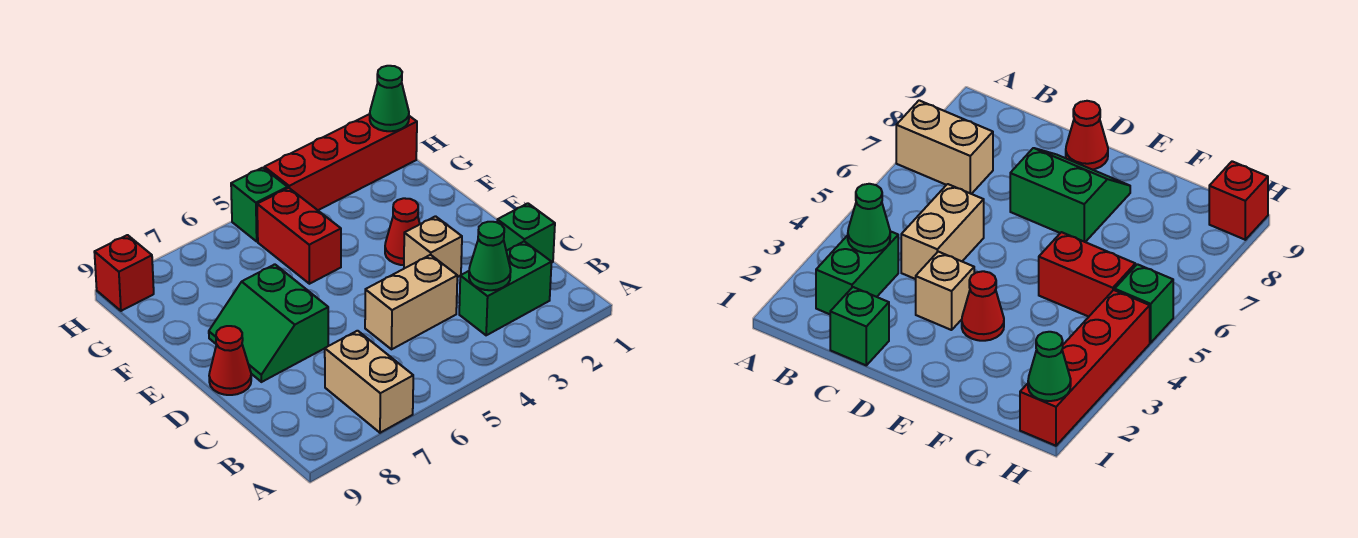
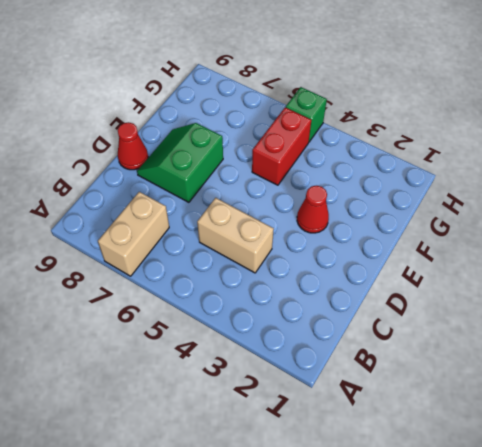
none -> green 1x2 brick [459,241,552,335]
none -> green 1x1 brick [497,203,555,262]
none -> tan 1x1 brick [404,216,462,277]

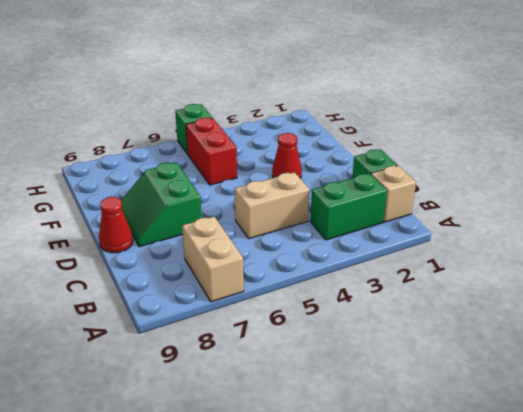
tan 1x1 brick [371,166,416,222] -> tan 1x1 brick moved to [404,216,462,277]
none -> red 1x4 brick [264,114,417,210]
none -> red 1x1 brick [94,235,154,311]
none -> green 1x1 cone [469,222,511,290]

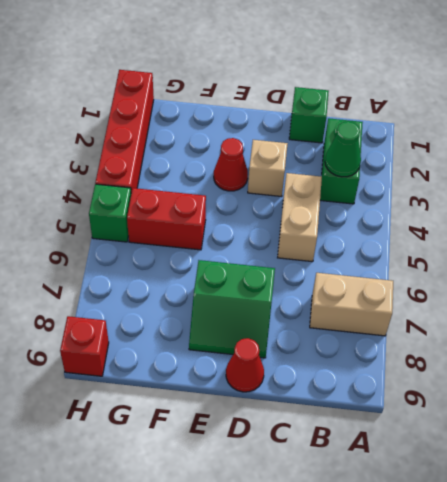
none -> green 1x1 cone [370,66,409,131]

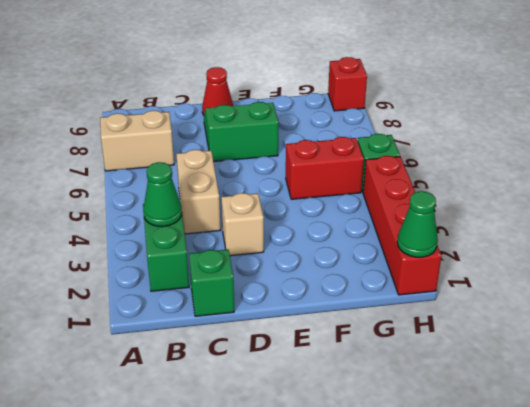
none -> red 1x1 cone [385,198,420,265]

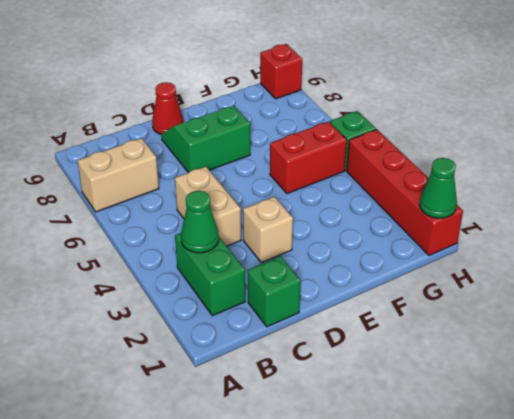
none -> red 1x1 cone [385,198,420,265]

